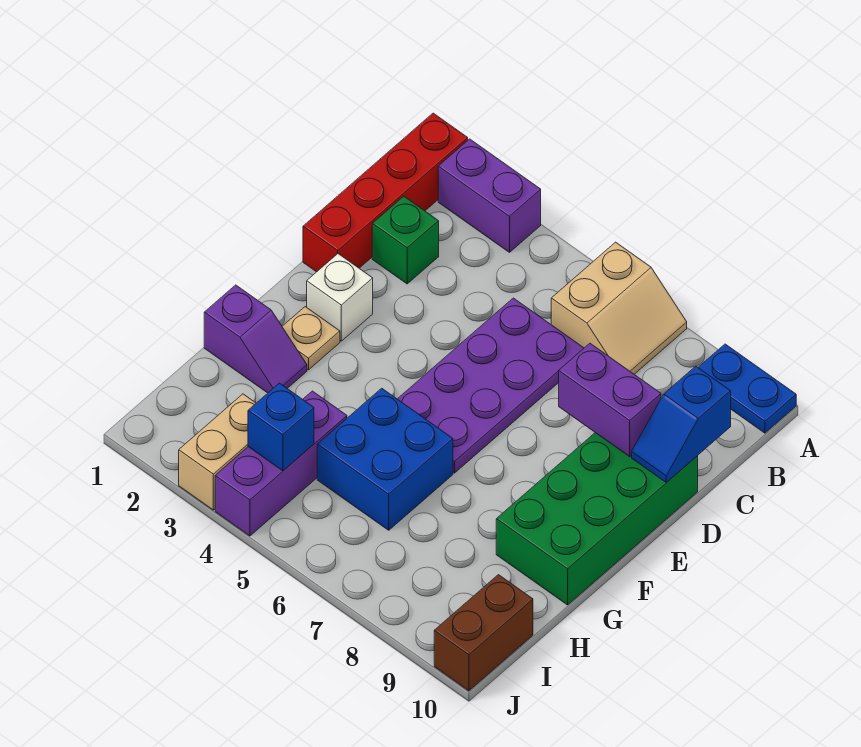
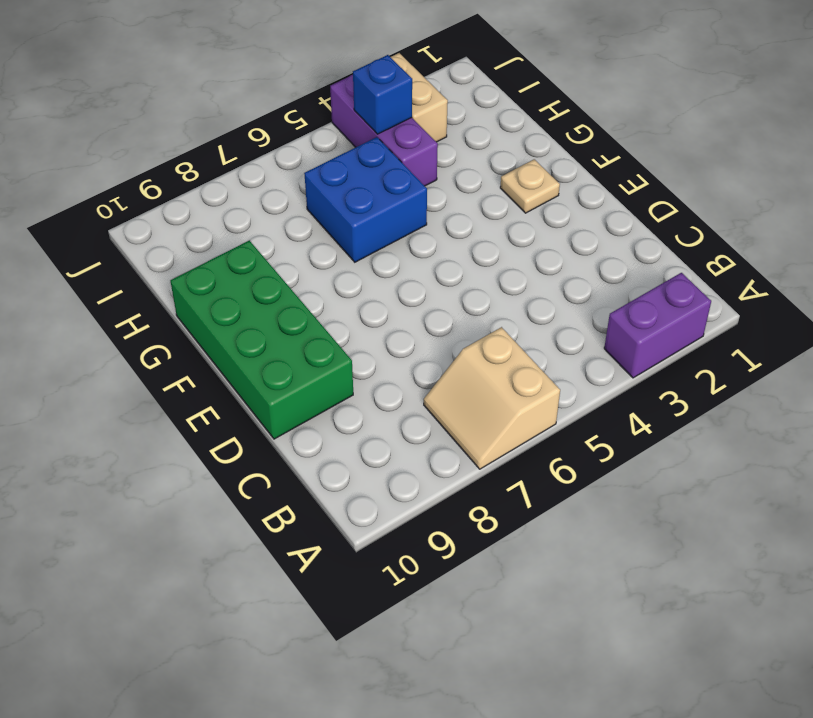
none -> red 1x4 brick [303,113,468,272]
none -> blue 1x2 plate [698,344,796,433]
none -> green 1x1 brick [372,196,439,284]

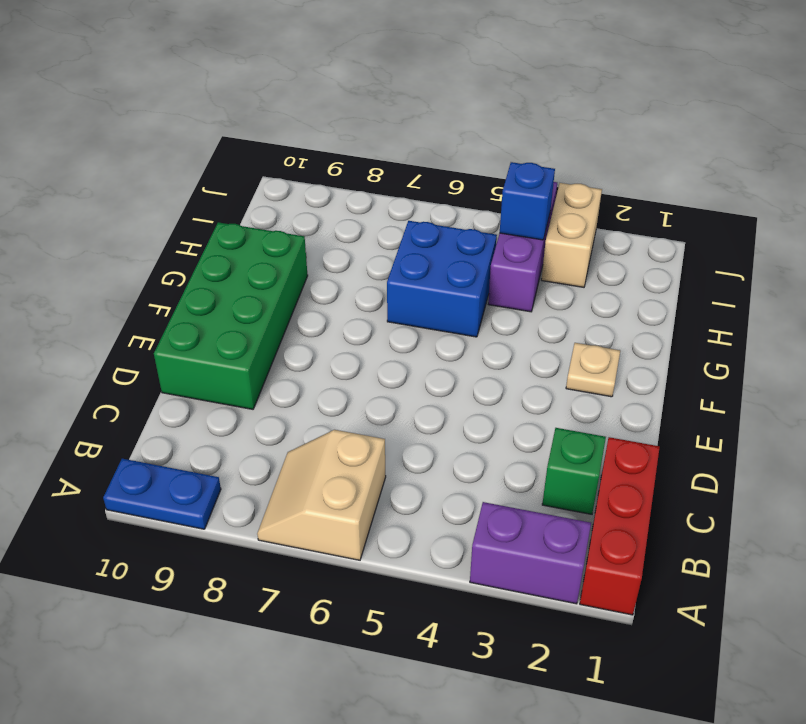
red 1x3 brick [580,437,660,615] -> red 1x4 brick [303,113,468,272]
none -> purple 2x4 plate [398,298,584,473]
none -> white 1x1 brick [307,254,373,341]
none -> purple 1x2 slope [204,285,307,393]

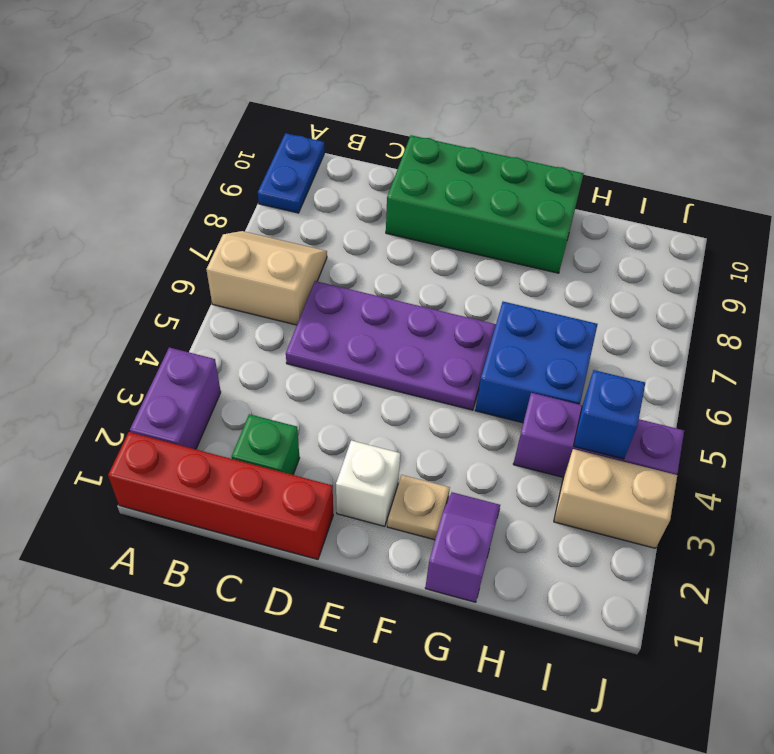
none -> brown 1x2 brick [434,575,533,691]
none -> blue 1x2 slope [632,366,731,483]
none -> purple 1x2 brick [559,343,661,457]

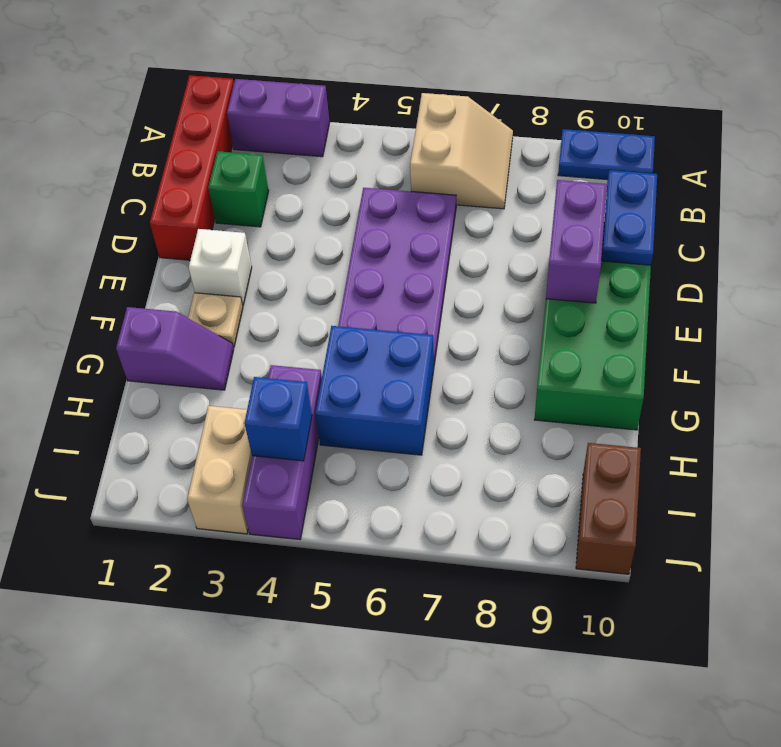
blue 1x2 plate [602,170,657,265] -> blue 1x2 slope [632,366,731,483]
purple 1x2 brick [546,180,607,303] -> purple 1x2 brick turned to [559,343,661,457]

